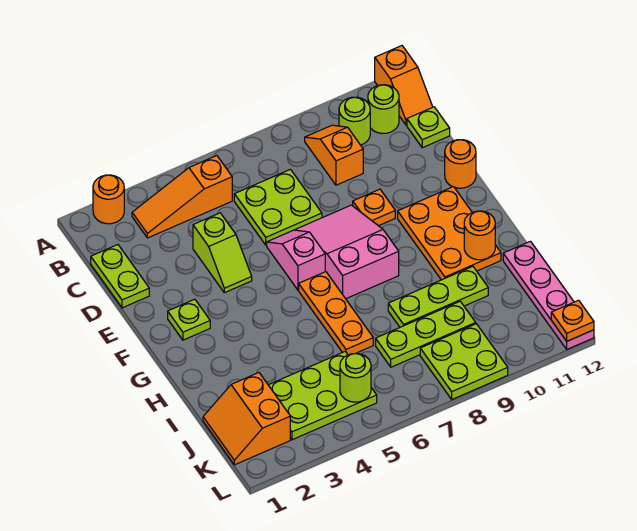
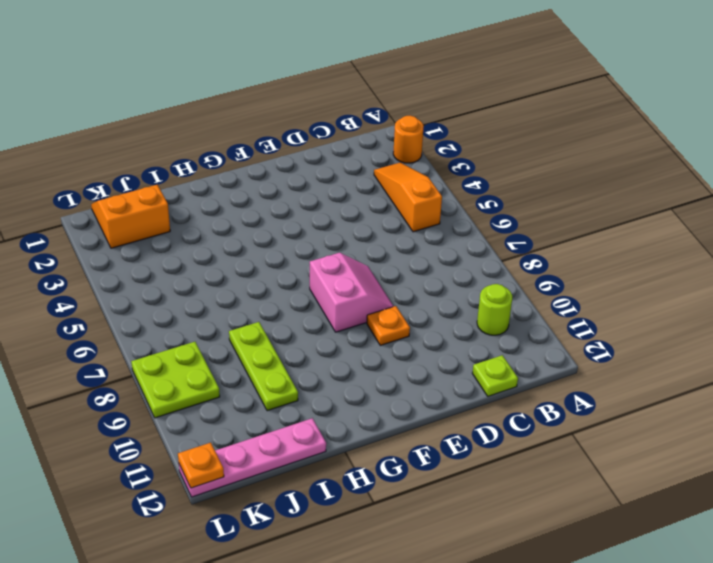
pink 2x2 slope [310,253,394,332] -> pink 2x3 slope [296,205,399,299]
none -> orange 1x2 slope [375,46,433,125]
none -> orange 1x2 slope [305,125,363,185]
none -> lime 1x1 round brick [368,85,399,133]

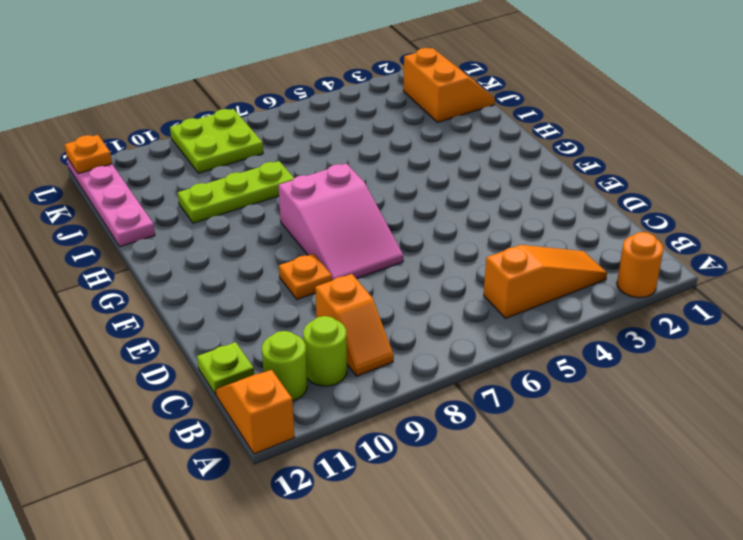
none -> lime 1x2 plate [91,245,149,308]
none -> lime 2x2 plate [234,169,322,245]
none -> lime 1x2 slope [193,213,252,293]

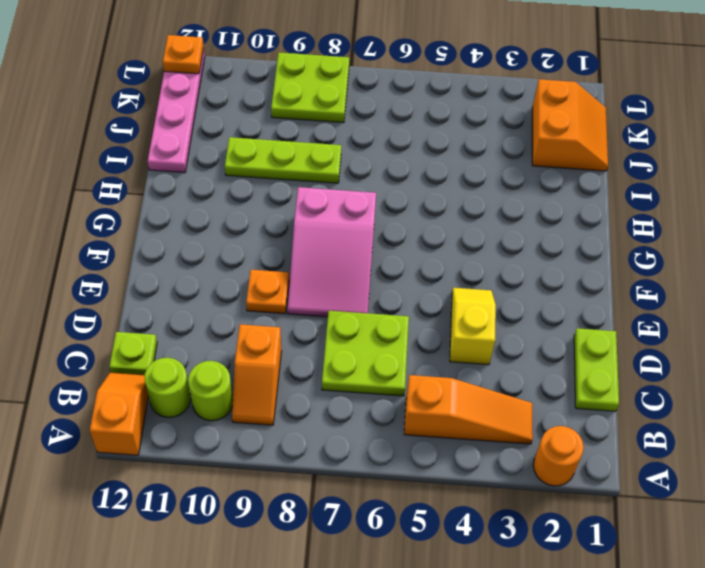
yellow 1x2 slope [450,288,496,365] -> lime 1x2 slope [193,213,252,293]
none -> pink 1x2 slope [267,230,325,290]
none -> orange 1x1 round brick [445,140,476,188]
none -> lime 1x1 plate [168,299,210,340]

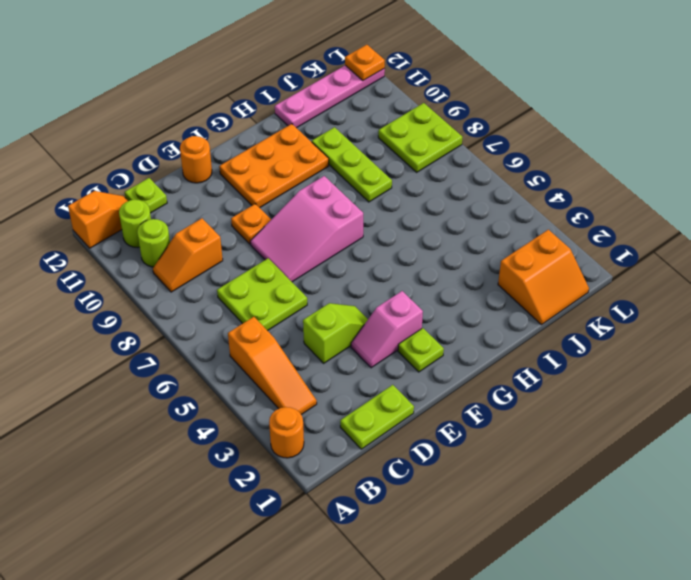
pink 1x2 slope [351,291,423,368] -> pink 1x2 slope moved to [267,230,325,290]
none -> orange 1x3 plate [299,272,373,355]
none -> lime 2x3 plate [269,352,377,440]
none -> lime 1x3 plate [376,301,476,367]

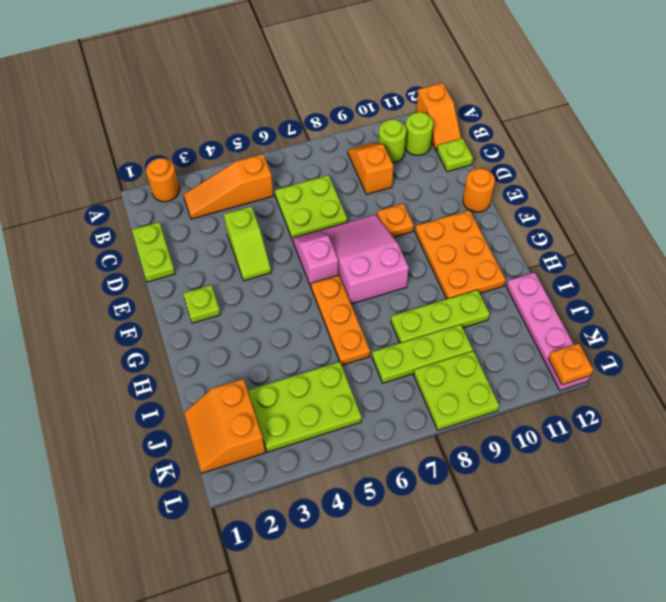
none -> orange 1x1 round brick [464,211,495,260]
none -> lime 1x1 round brick [340,353,371,402]

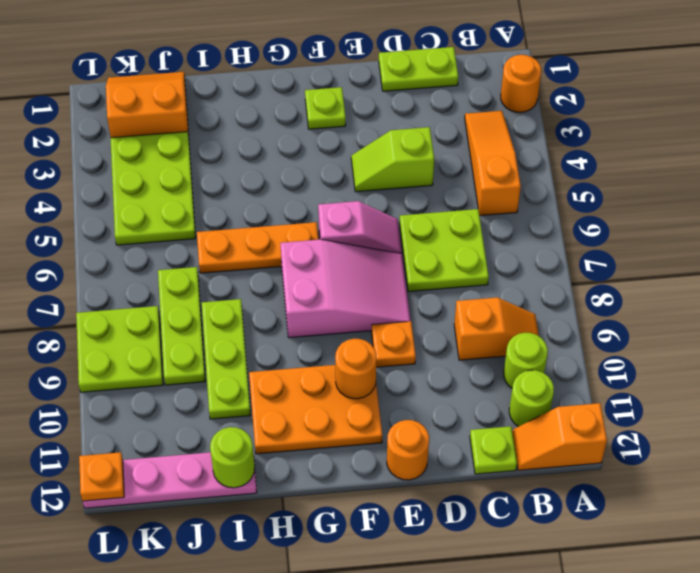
orange 1x1 round brick [335,339,376,399] -> orange 1x1 round brick moved to [464,211,495,260]
lime 1x1 round brick [210,427,255,488] -> lime 1x1 round brick moved to [340,353,371,402]

